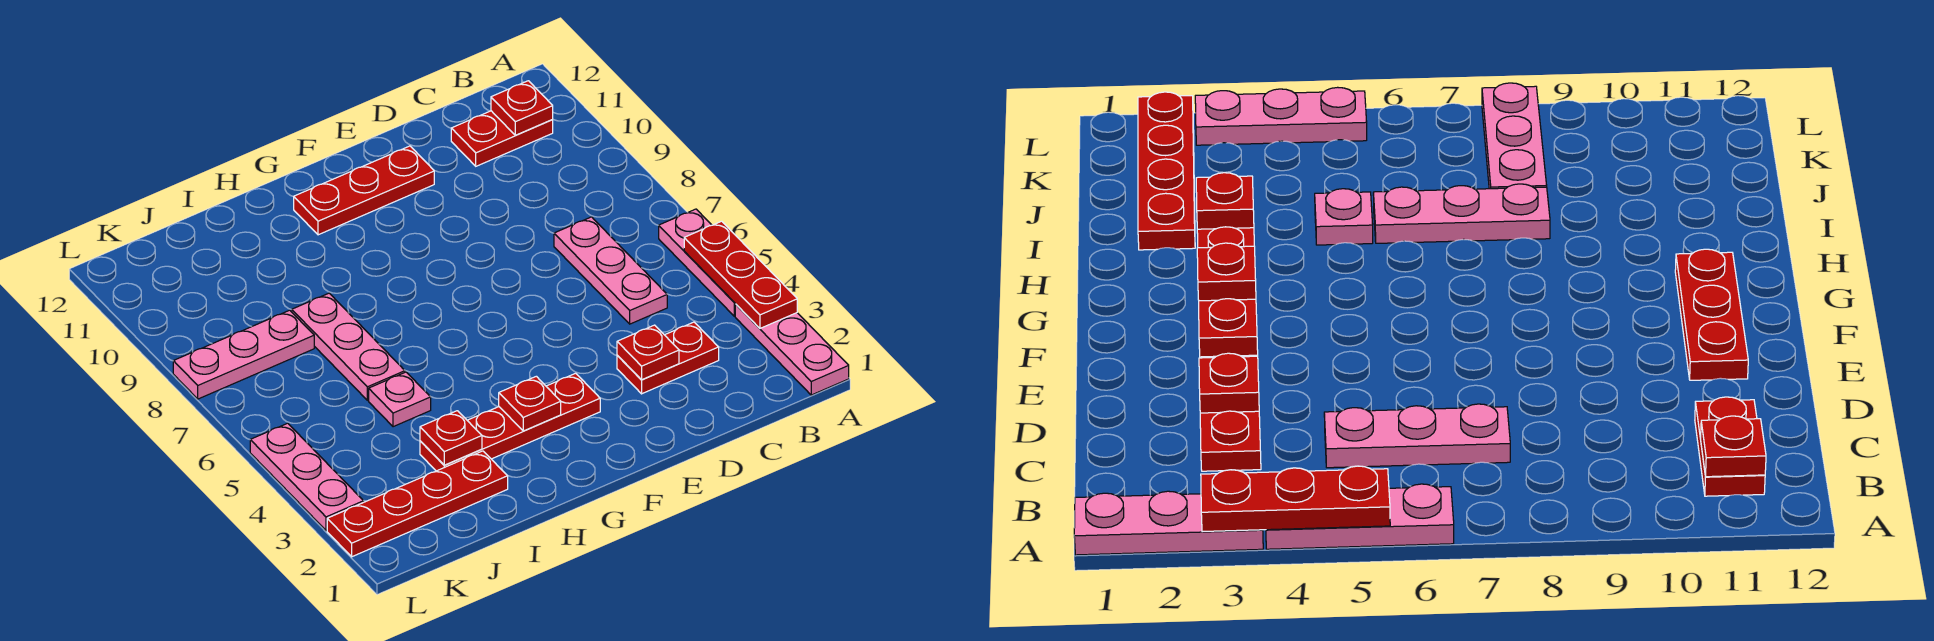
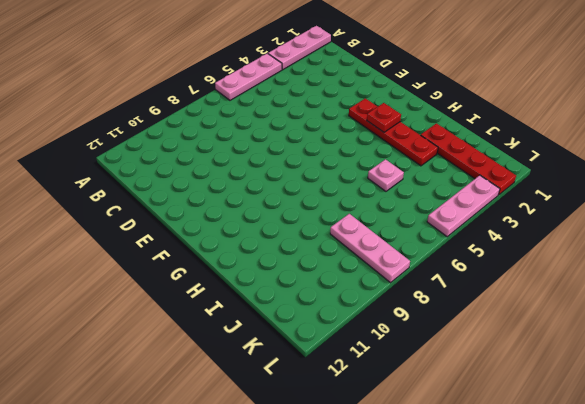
none -> red 1x2 plate [451,111,553,166]
none -> red 1x2 plate [617,322,719,394]
none -> pink 1x3 plate [554,217,667,324]

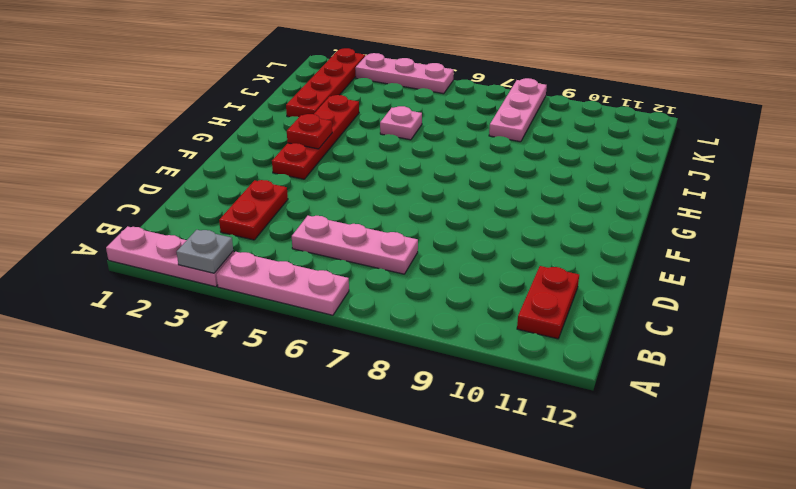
grey 1x1 plate [177,230,233,273] -> red 1x3 plate [684,221,797,328]
none -> red 1x3 plate [294,146,434,235]
none -> pink 1x3 plate [292,293,405,400]
none -> red 1x1 plate [491,81,553,135]

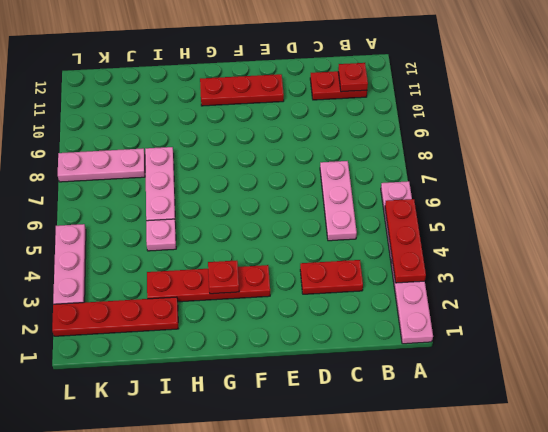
none -> red 1x1 plate [617,325,679,380]
none -> red 1x1 plate [420,411,482,465]

